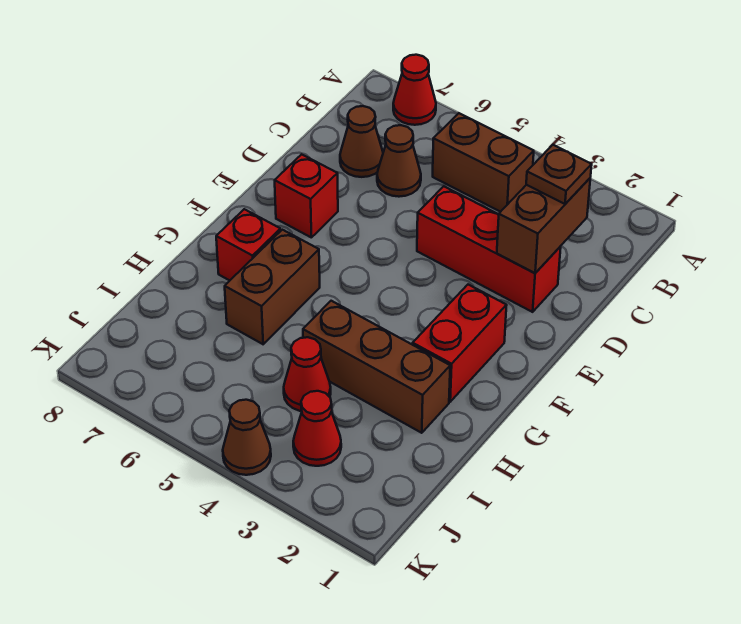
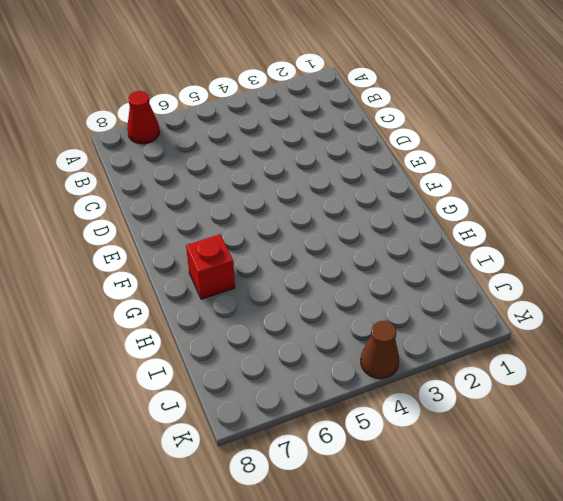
none -> brown 1x2 brick [433,113,534,212]
none -> brown 1x1 cone [377,125,421,197]
none -> brown 1x1 cone [340,106,383,177]

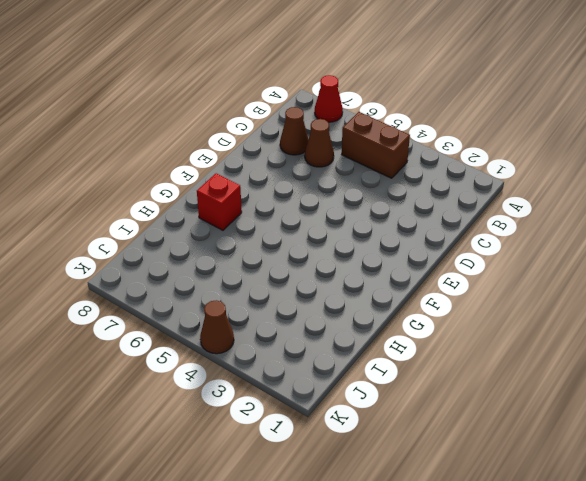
none -> red 1x3 brick [417,186,561,312]
none -> red 1x1 brick [275,154,338,238]
none -> red 1x2 brick [413,285,507,402]

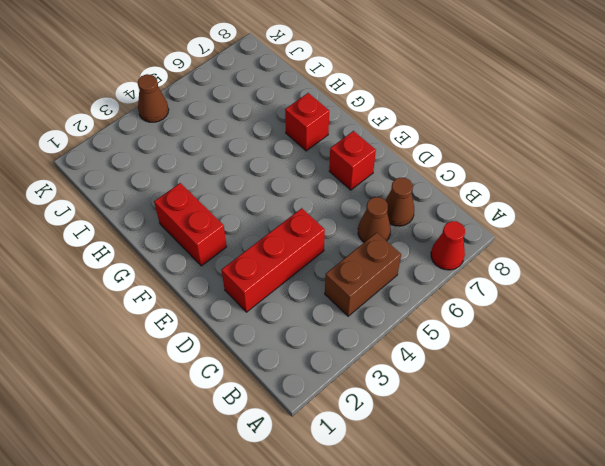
none -> brown 1x2 brick [225,230,320,344]
none -> brown 1x3 brick [303,301,450,433]
none -> red 1x1 cone [284,337,331,411]

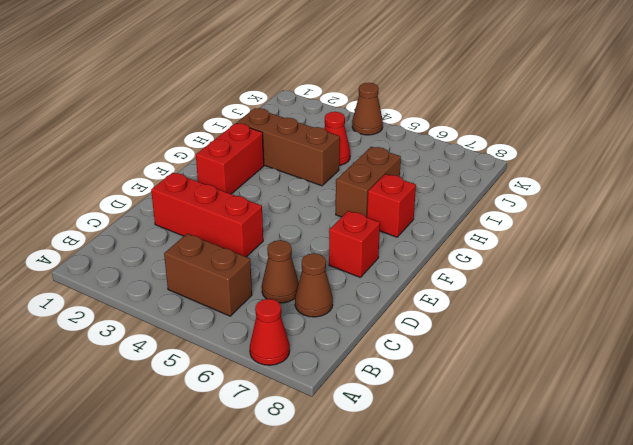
none -> red 1x1 cone [293,391,341,466]
none -> brown 1x2 brick [497,178,590,273]
none -> brown 1x1 plate [526,145,592,204]

